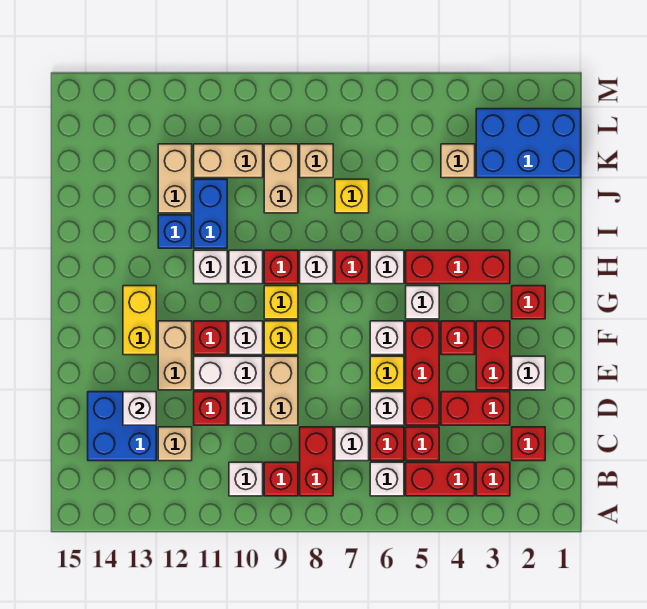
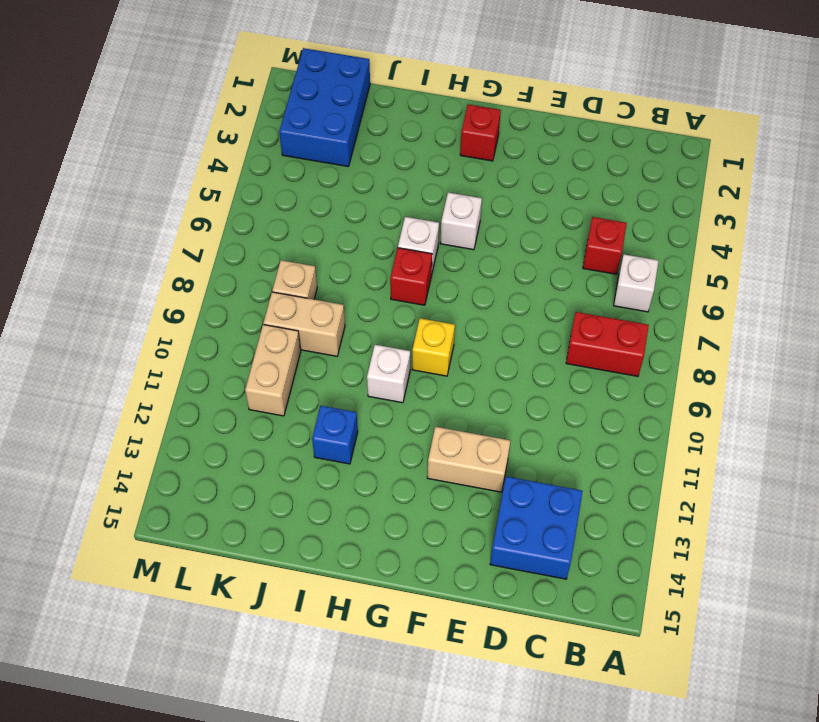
none -> red 1x1 brick [476,462,510,496]
none -> red 1x2 brick [406,462,475,496]
none -> red 1x1 brick [264,462,298,496]
none -> white 1x1 brick [229,462,263,496]

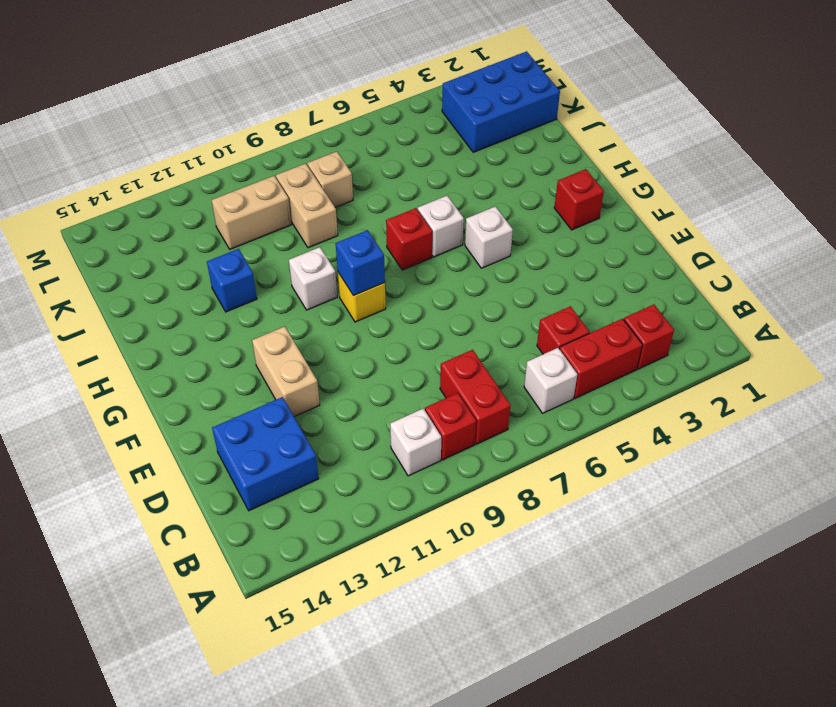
blue 1x1 brick [336,230,385,296] -> none
none -> red 1x1 brick [512,427,545,461]
none -> red 1x1 brick [370,427,404,461]
none -> white 1x1 brick [335,427,369,461]
none -> tan 1x1 brick [158,427,192,461]

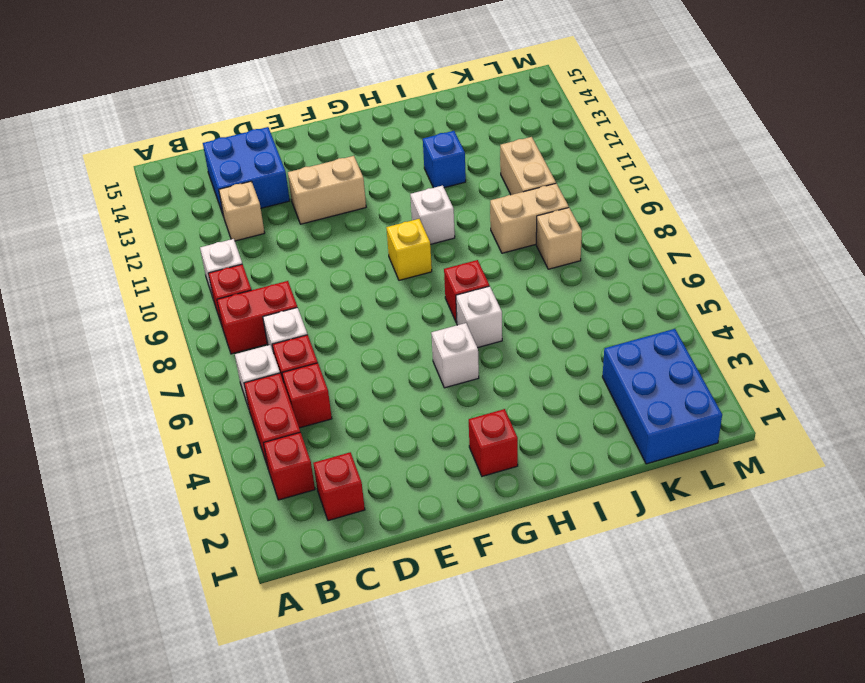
none -> red 1x2 brick [441,392,510,425]
none -> red 1x3 brick [406,321,439,425]
none -> white 1x1 brick [370,392,404,425]
none -> tan 1x2 brick [264,356,298,425]

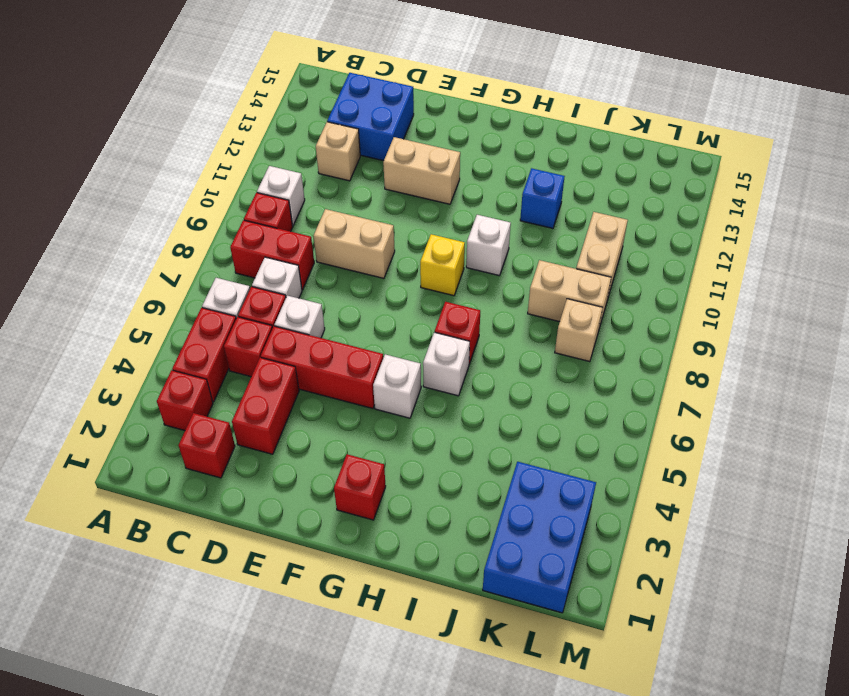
none -> white 1x1 brick [229,392,263,425]
none -> red 1x1 brick [194,392,227,425]
none -> white 1x1 brick [512,356,545,390]
none -> red 1x2 brick [476,321,510,390]

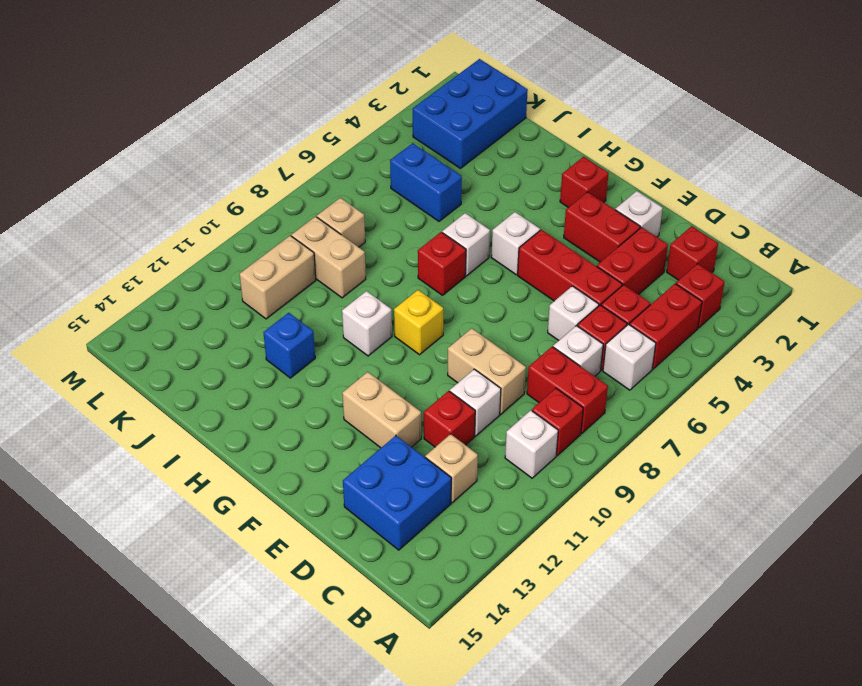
blue 1x2 brick [390,143,462,221] -> blue 1x2 brick moved to [194,179,227,248]
none -> yellow 1x1 brick [370,356,404,390]
none -> white 1x2 brick [194,356,263,390]
none -> red 1x1 brick [441,321,475,355]
none -> white 1x1 brick [370,321,404,355]

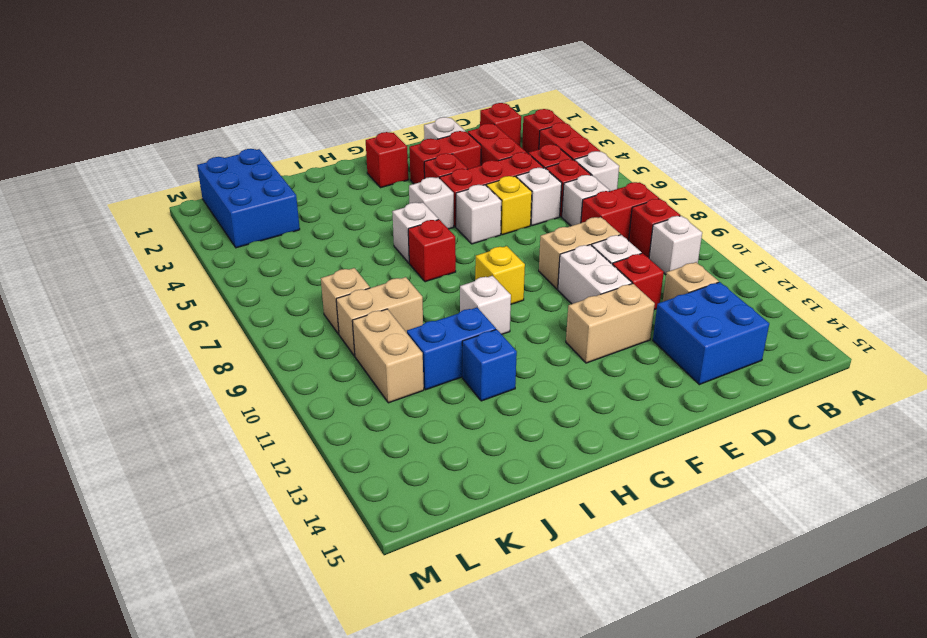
none -> yellow 1x1 brick [264,321,298,355]
none -> white 1x1 brick [229,321,263,355]
none -> red 1x1 brick [194,321,227,355]
none -> yellow 1x2 brick [123,286,156,355]

